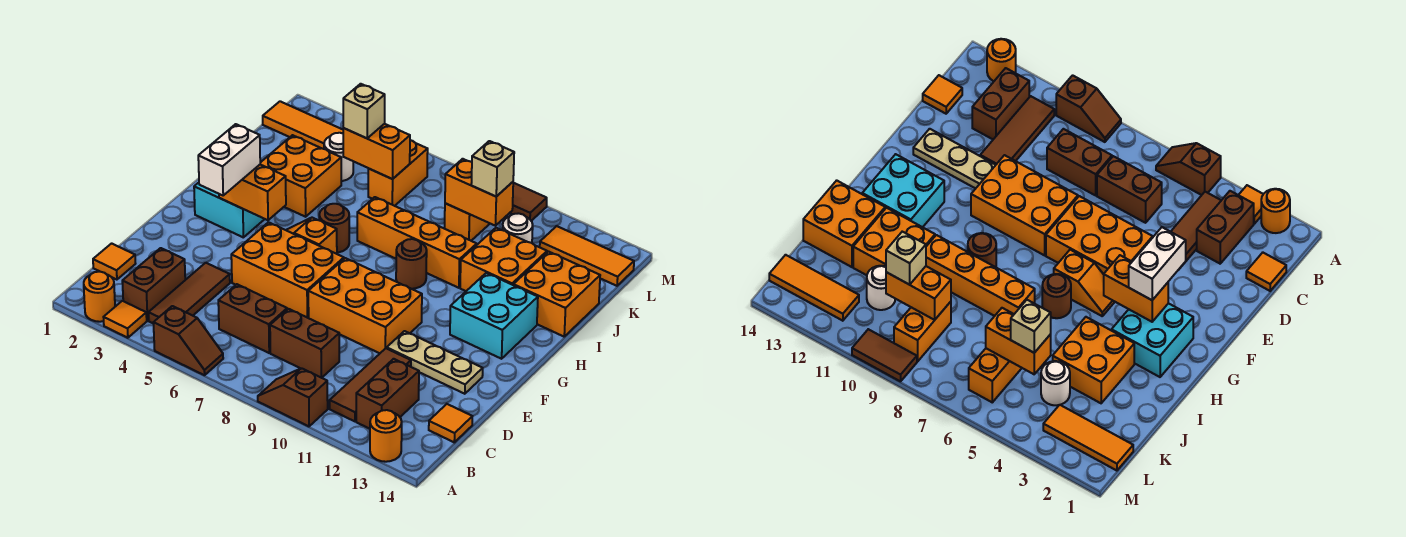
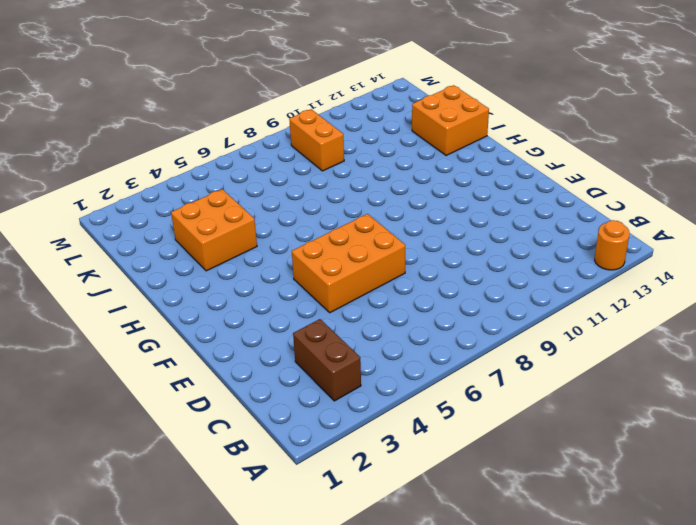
none -> orange 1x1 round brick [84,272,115,322]
none -> orange 1x1 tile [104,301,147,338]
none -> brown 1x2 slope [153,306,223,375]
none -> brown 1x2 slope [258,368,328,426]

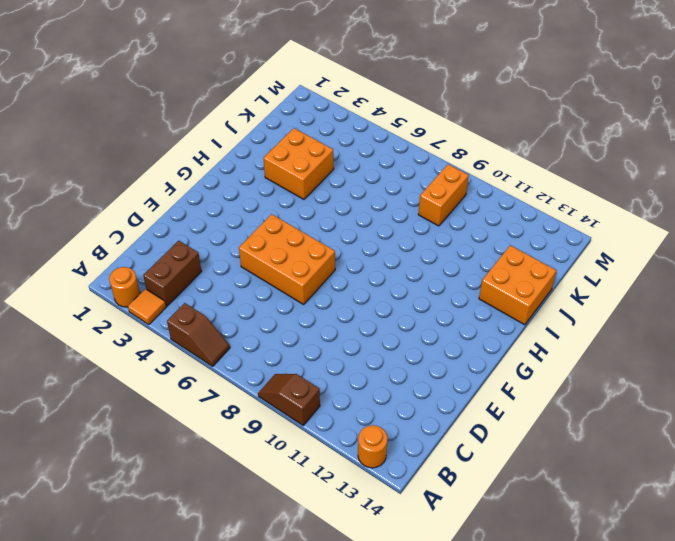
none -> brown 1x3 tile [148,263,230,323]
none -> brown 1x3 tile [330,348,411,421]
none -> brown 1x2 brick [356,359,419,429]
none -> orange 1x1 tile [93,243,136,280]

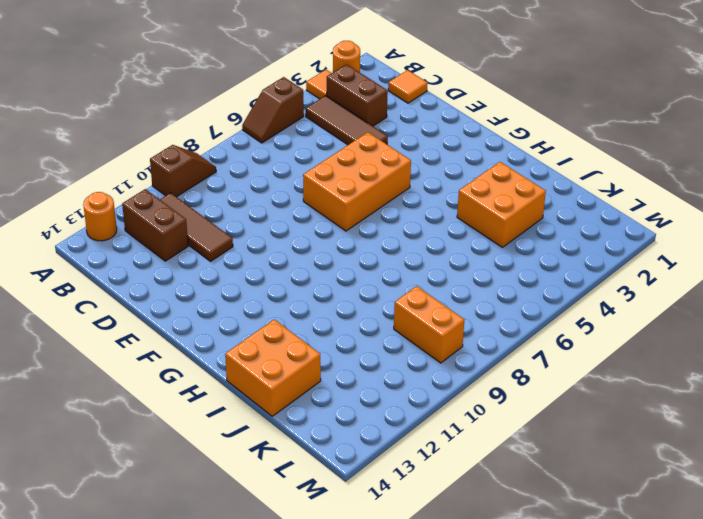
none -> brown 1x2 brick [218,284,287,353]
none -> brown 1x2 brick [270,309,339,378]
none -> orange 1x1 tile [429,404,472,442]
none -> orange 2x3 brick [308,258,422,353]

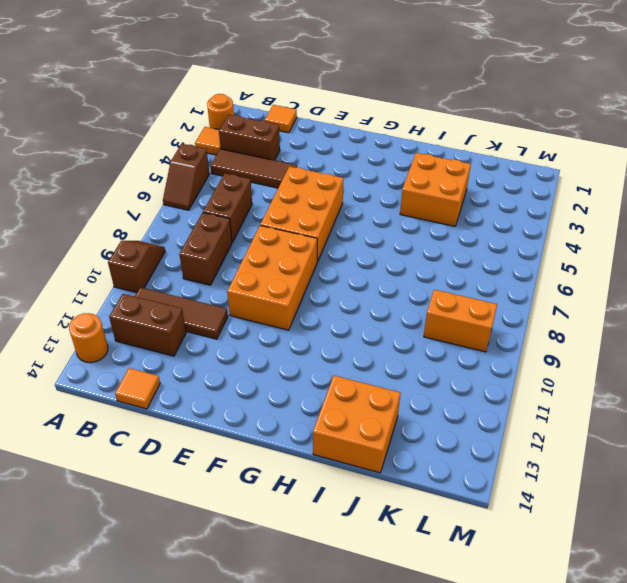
none -> tan 1x3 plate [387,331,483,394]
none -> cyan 2x2 brick [194,183,264,237]
none -> orange 1x2 slope [286,218,337,254]
none -> cyan 2x2 brick [450,273,538,359]

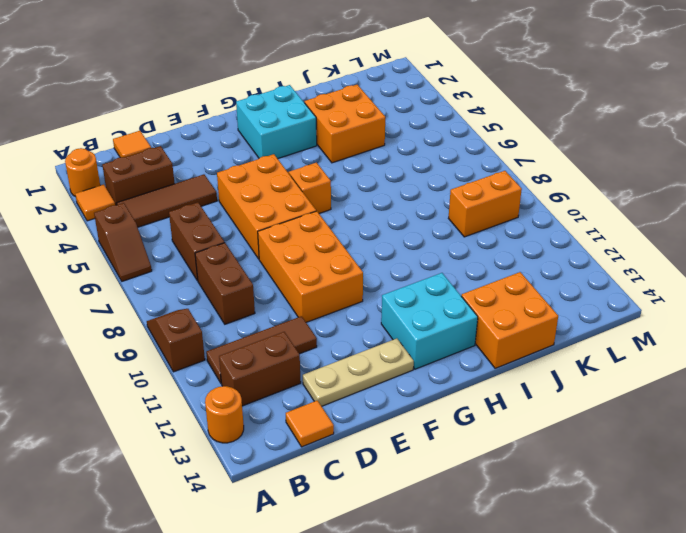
tan 1x3 plate [303,338,414,406] -> tan 1x3 plate turned to [387,331,483,394]
none -> brown 1x1 round brick [319,204,349,253]
none -> brown 1x1 round brick [396,239,427,289]
none -> orange 1x4 brick [357,197,477,288]
none -> orange 2x2 brick [460,228,547,291]

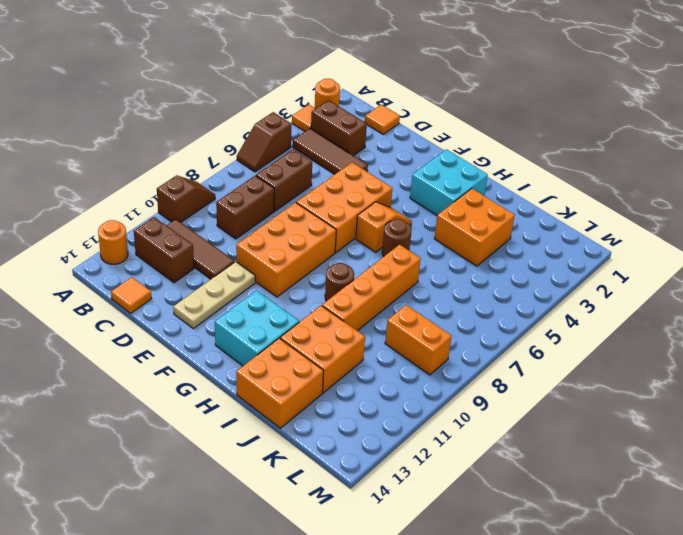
none -> white 1x1 round brick [324,133,353,181]
none -> orange 1x2 brick [368,140,428,206]
none -> white 1x1 round brick [502,213,533,243]
none -> orange 1x3 tile [263,101,343,149]

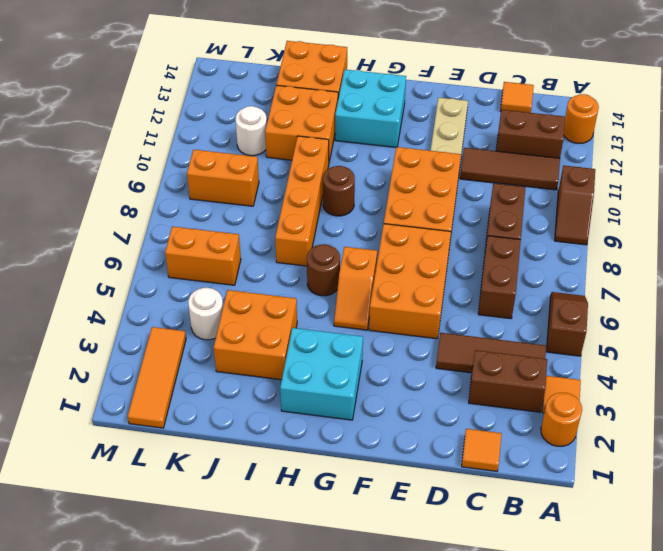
none -> orange 1x3 tile [540,226,634,286]
none -> brown 1x2 tile [510,183,547,221]
none -> orange 1x2 brick [219,165,286,220]
none -> orange 1x2 brick [343,124,410,179]

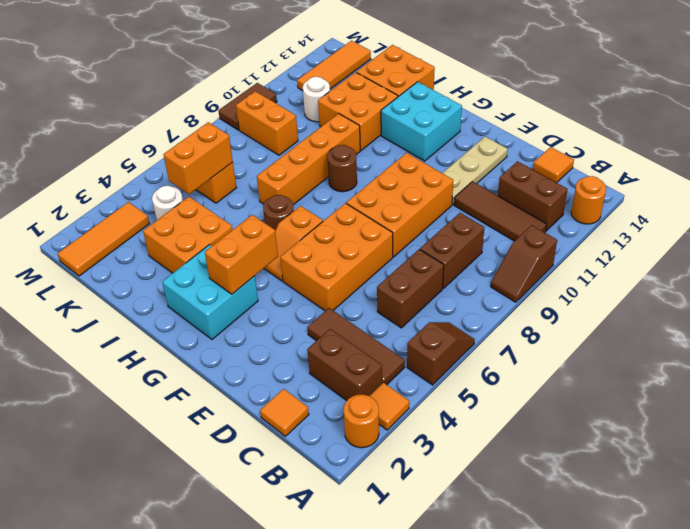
none -> orange 1x2 brick [445,159,513,226]
none -> white 1x2 brick [198,124,260,195]
none -> tan 1x1 brick [343,84,385,138]
none -> tan 1x1 brick [471,141,514,196]

